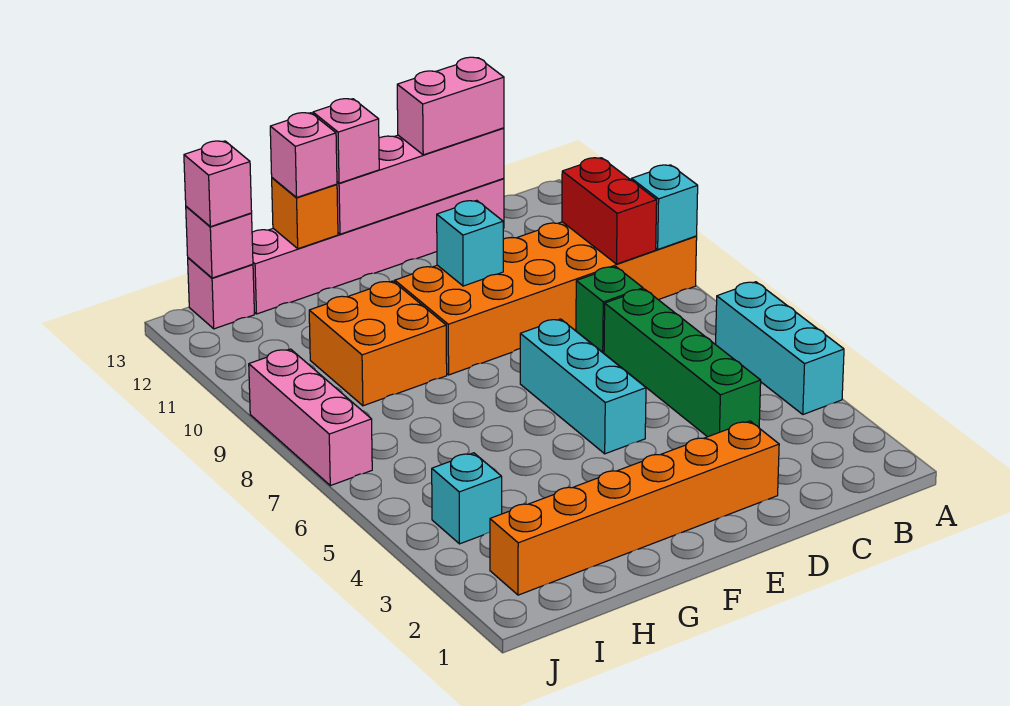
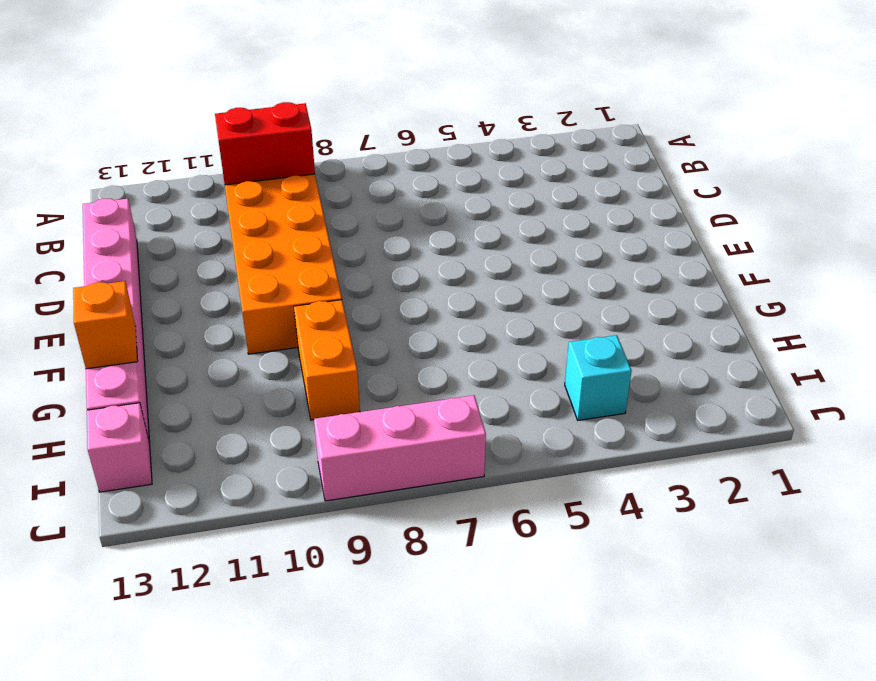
orange 1x2 brick [294,300,360,420] -> orange 2x2 brick [309,281,447,406]
none -> cyan 1x3 brick [716,282,844,414]
none -> green 1x4 brick [604,289,761,437]
none -> green 1x1 brick [576,267,643,352]

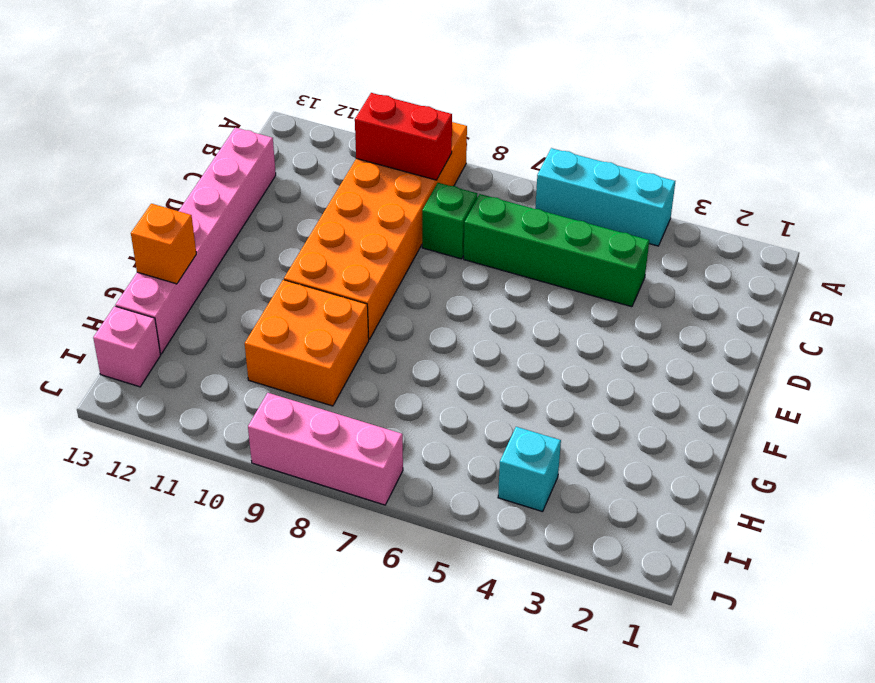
none -> orange 1x6 brick [490,421,779,595]
none -> cyan 1x3 brick [520,319,646,454]
none -> cyan 1x1 brick [631,165,698,249]

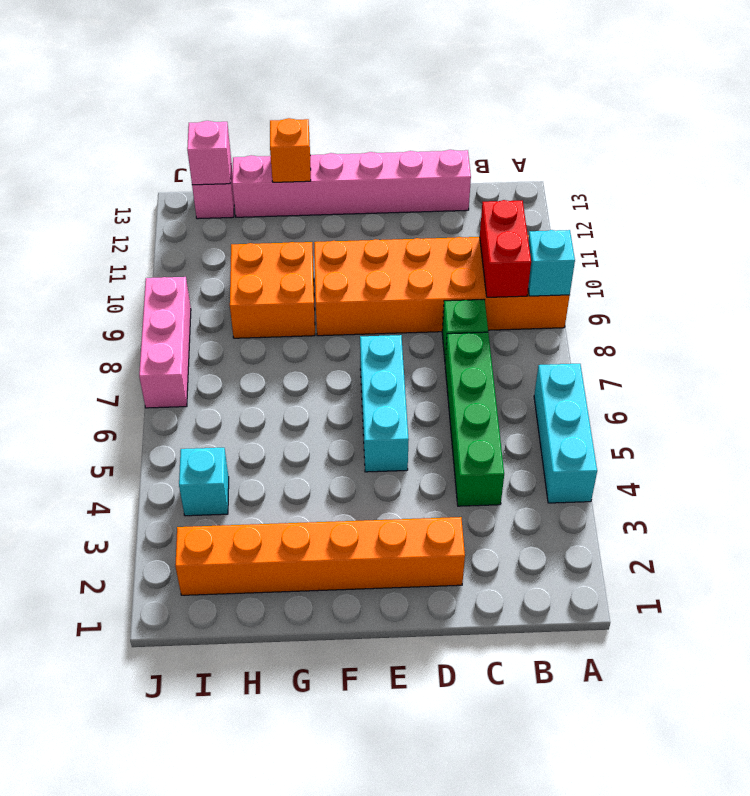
none -> pink 1x4 brick [337,128,504,234]
none -> cyan 1x1 brick [437,200,503,286]
none -> pink 1x2 brick [397,57,504,155]

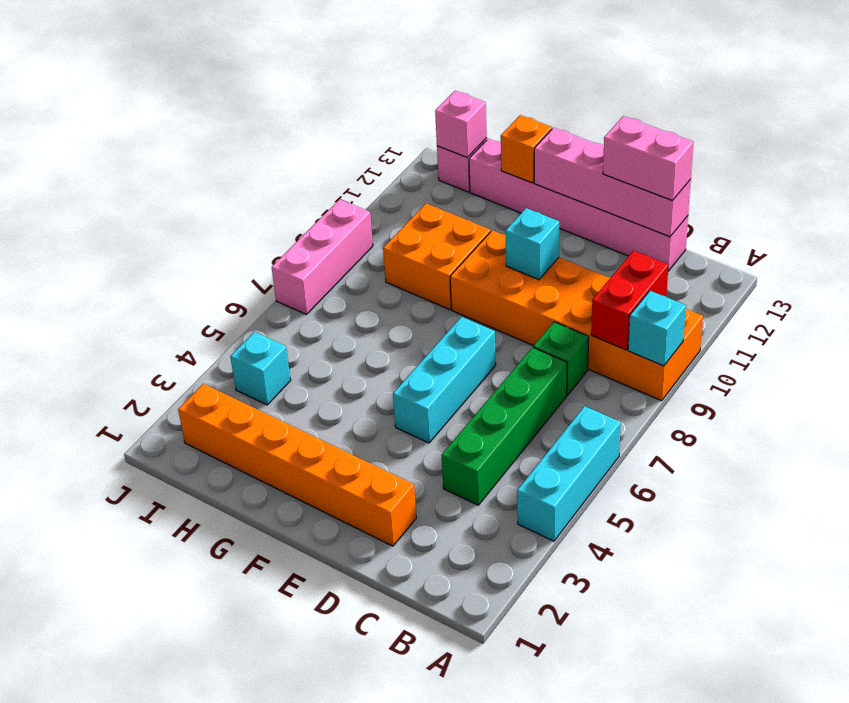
none -> pink 1x1 brick [313,99,379,183]
none -> pink 1x1 brick [270,113,337,197]
none -> pink 1x1 brick [184,141,252,227]

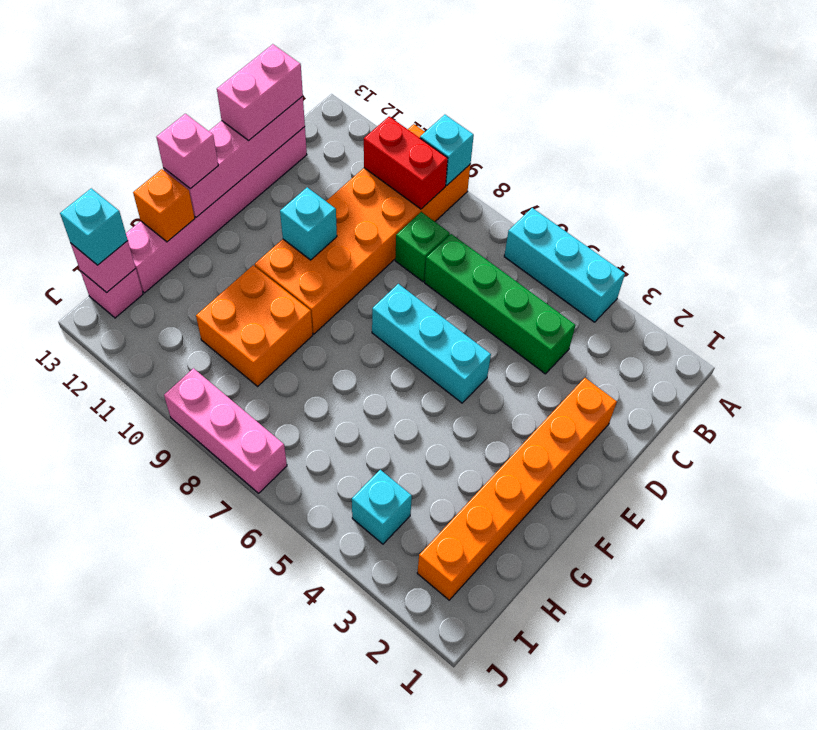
cyan 1x1 brick [60,188,128,265] -> pink 1x1 brick [184,141,252,227]
none -> pink 1x1 brick [270,113,337,197]

